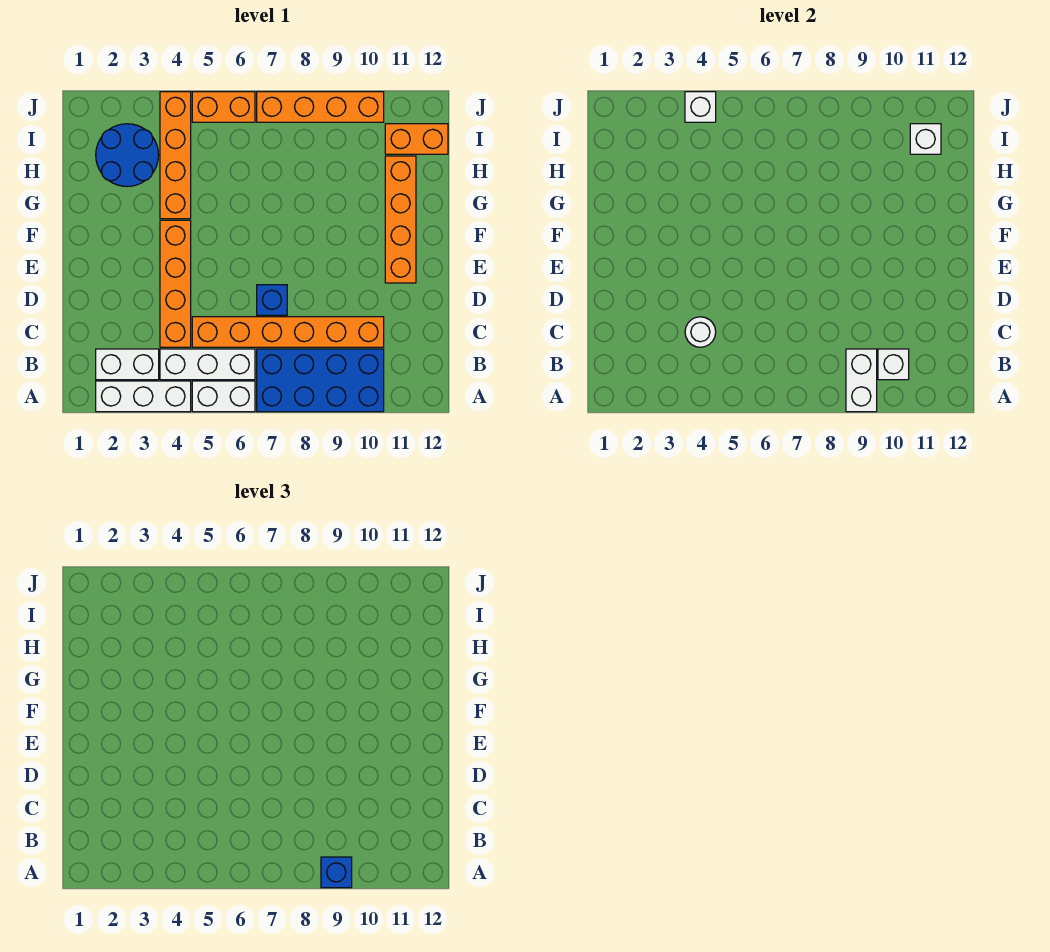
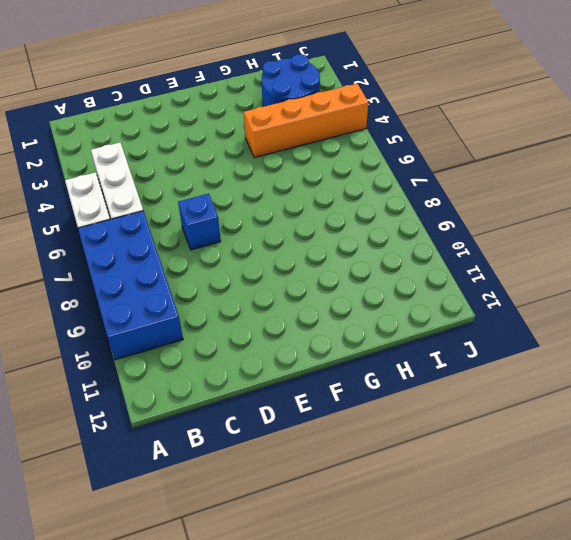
none -> white 1x3 brick [96,381,191,412]
none -> white 1x2 brick [96,349,159,380]
none -> orange 1x4 brick [160,220,191,347]

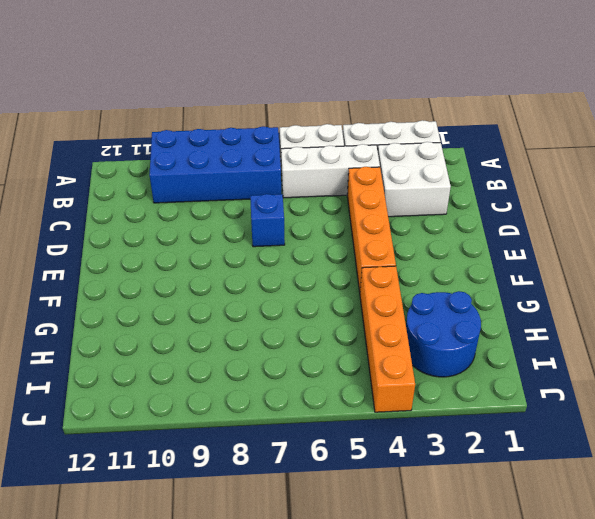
white 2x2 brick [378,142,451,217] -> white 1x2 brick [96,349,159,380]
none -> orange 1x6 brick [192,317,384,347]
none -> orange 1x4 brick [385,156,416,283]
none -> orange 1x2 brick [385,124,448,154]

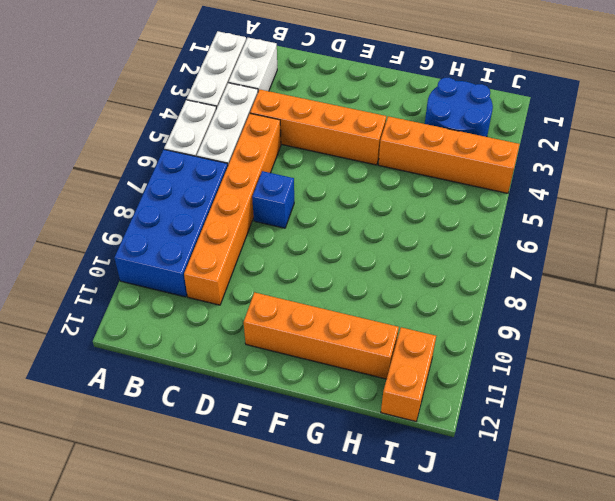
none -> orange 1x2 brick [192,92,255,122]
none -> orange 1x4 brick [257,92,384,122]
none -> white 1x2 brick [846,349,877,412]

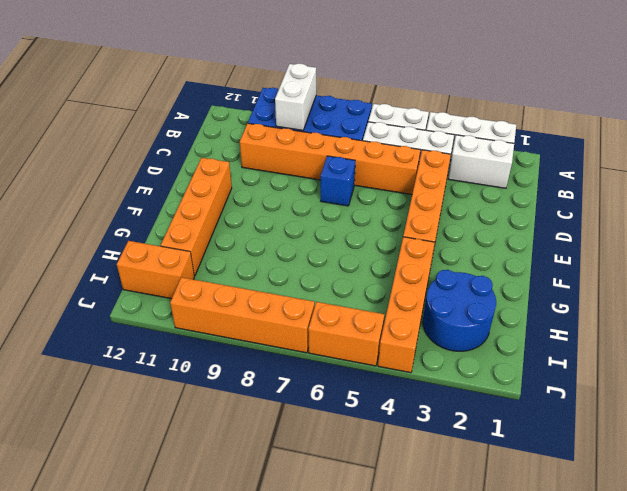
none -> white 1x1 brick [878,349,909,380]
none -> white 1x1 round brick [685,317,716,347]
none -> white 1x1 brick [910,124,941,154]

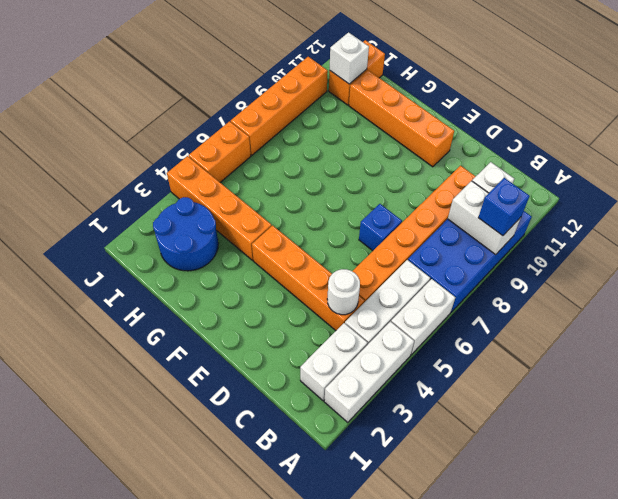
none -> white 1x1 brick [685,92,716,122]

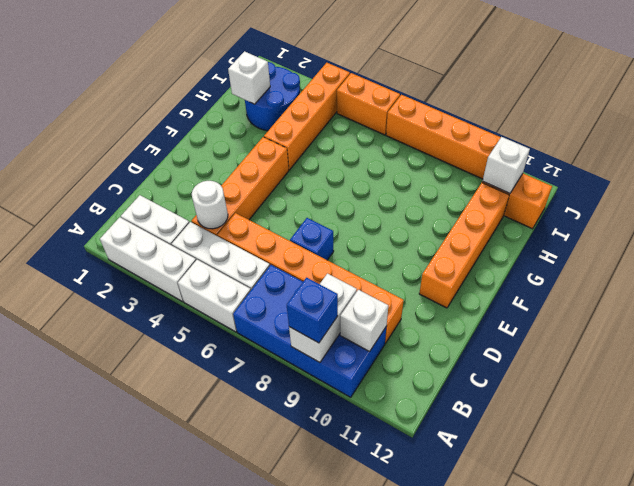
white 1x1 brick [228,51,270,104] -> white 1x1 brick moved to [685,92,716,122]

